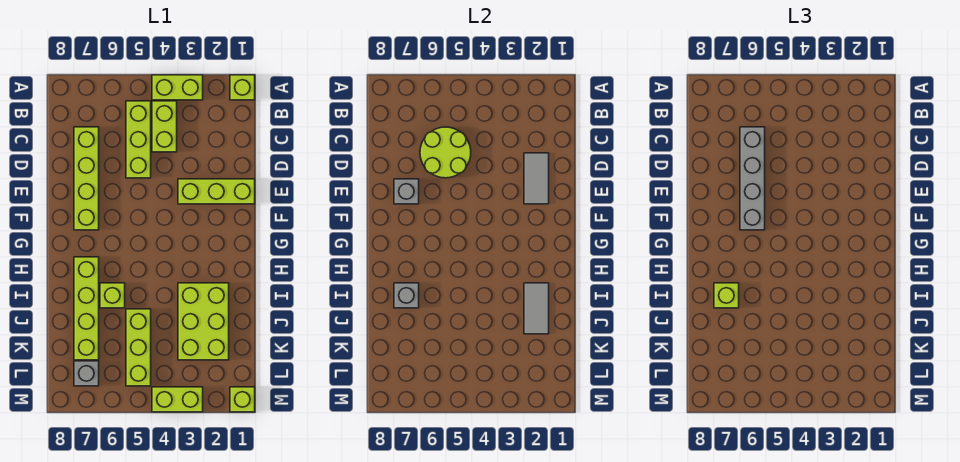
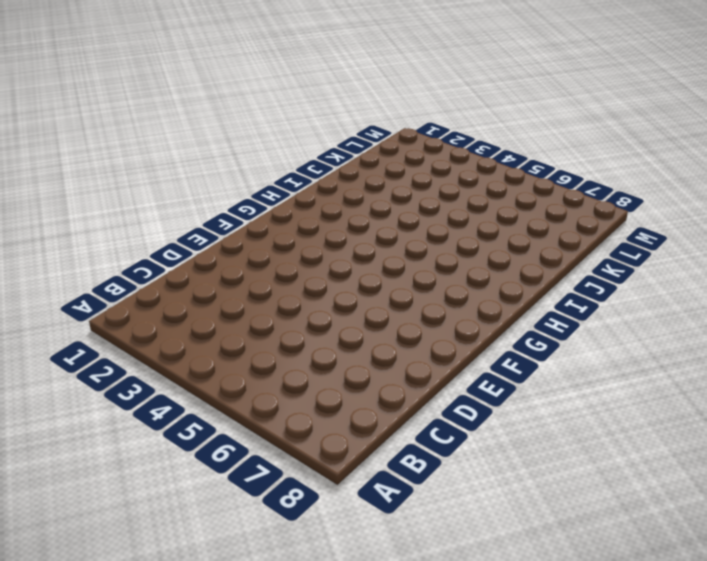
none -> lime 1x1 brick [230,75,255,100]
none -> lime 1x2 brick [152,75,203,100]
none -> lime 1x2 brick [152,101,177,152]

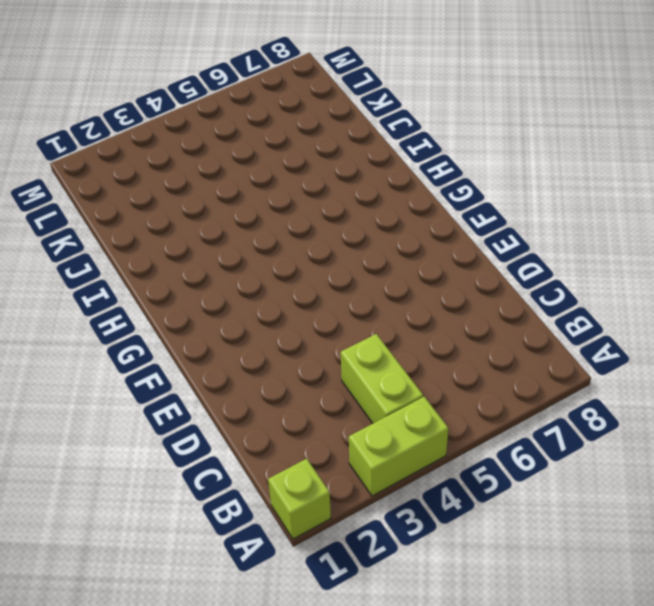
none -> lime 1x3 brick [126,101,151,178]
none -> lime 1x4 brick [74,127,99,230]
none -> lime 1x3 brick [178,179,255,204]

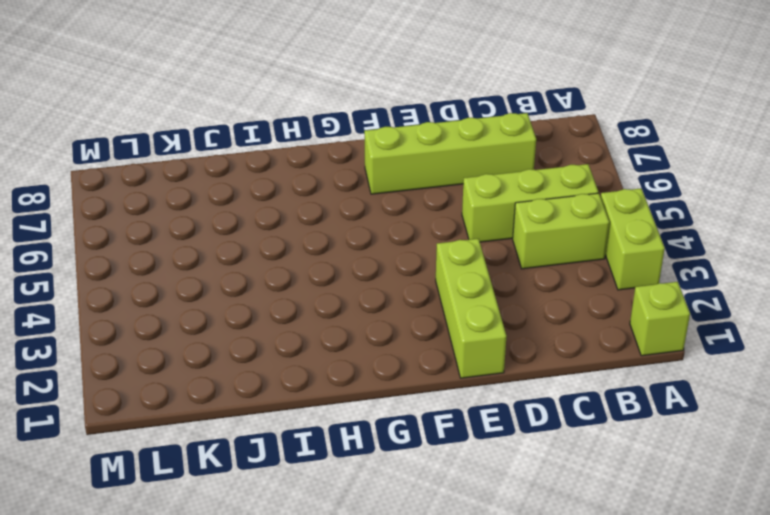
none -> lime 1x4 brick [74,257,99,360]
none -> lime 2x3 brick [178,283,229,360]
none -> lime 1x1 brick [100,283,125,308]

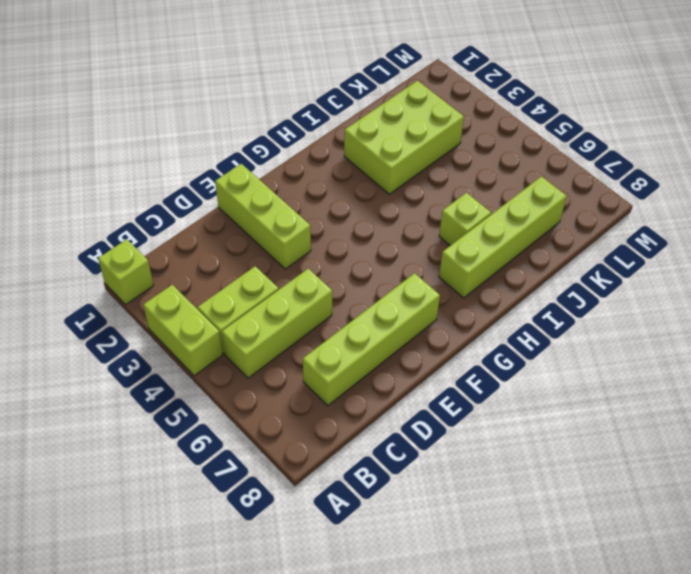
none -> lime 1x3 brick [126,309,151,386]
none -> grey 1x1 brick [74,361,99,386]
none -> lime 1x1 brick [230,387,255,412]

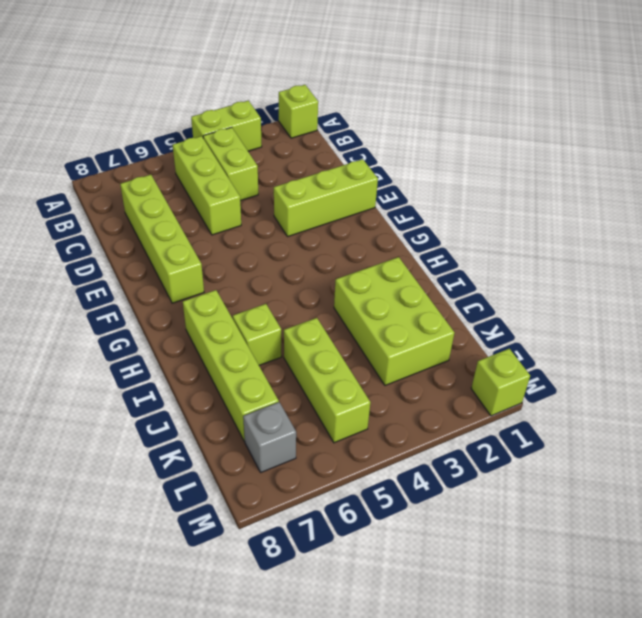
none -> lime 1x2 brick [152,387,203,412]
none -> lime 2x2 round brick [420,127,471,178]
none -> grey 1x2 tile [524,153,549,204]

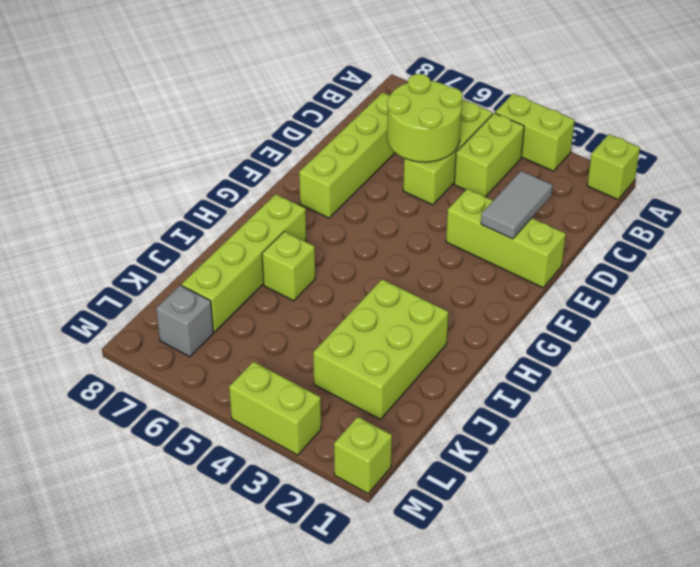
none -> lime 1x3 brick [126,309,151,386]
none -> grey 1x1 brick [394,179,419,204]
none -> grey 1x2 tile [524,283,549,334]

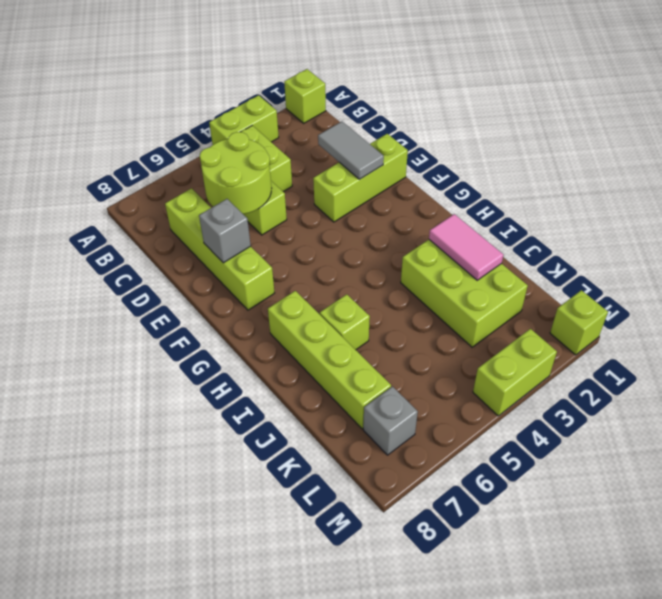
pink 1x2 tile [429,214,503,280] -> grey 1x2 tile [524,283,549,334]
none -> lime 1x3 brick [126,309,151,386]
none -> grey 1x1 brick [394,283,419,308]
none -> grey 1x4 brick [740,127,765,230]

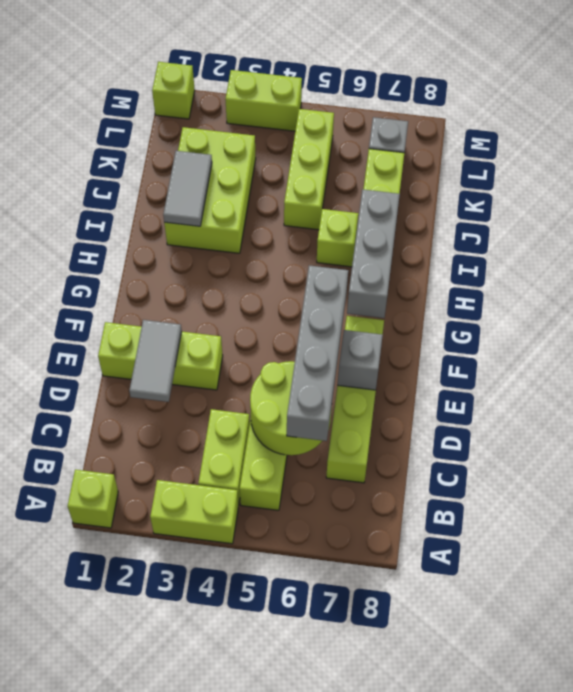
grey 1x3 brick [347,190,400,318] -> grey 1x1 brick [394,283,419,308]
none -> lime 1x1 brick [714,283,739,308]

